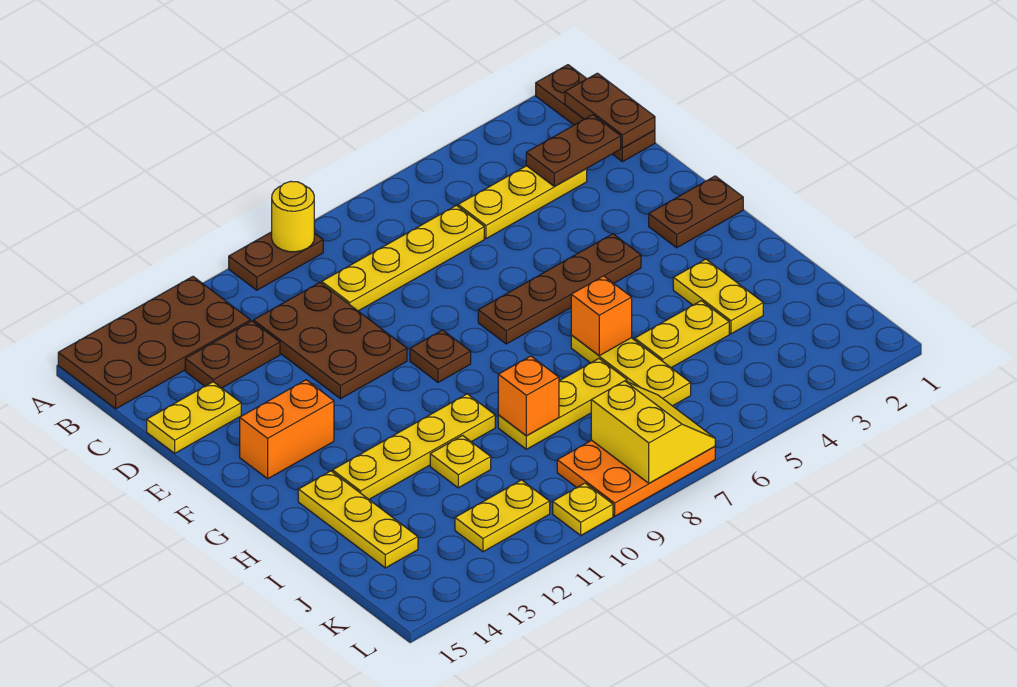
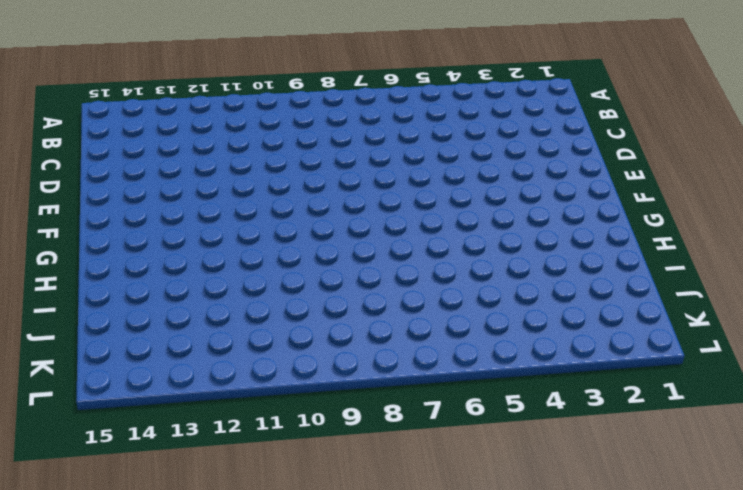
none -> brown 1x3 plate [536,65,655,162]
none -> brown 1x2 plate [229,232,323,290]
none -> brown 2x4 plate [58,277,250,409]

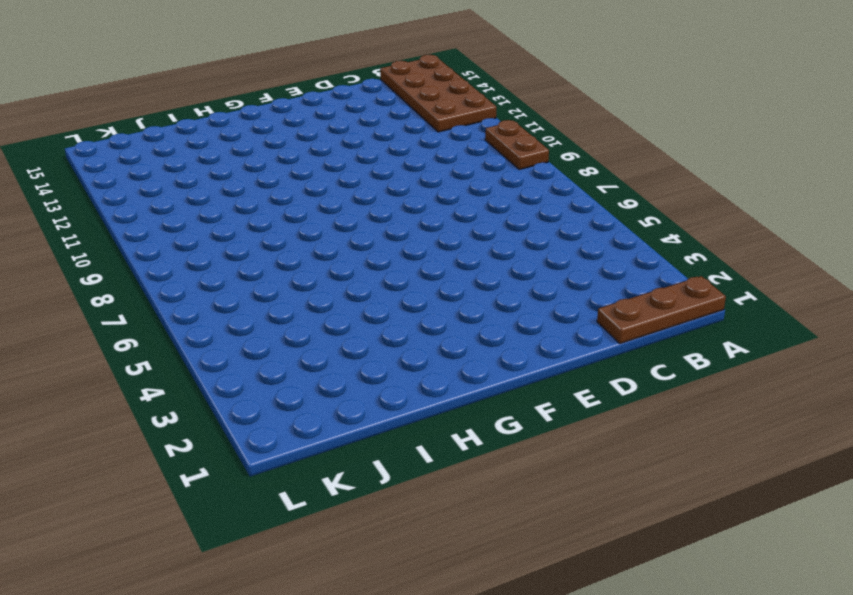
none -> yellow 1x3 plate [458,166,587,239]
none -> yellow 1x4 plate [322,205,484,311]
none -> brown 2x3 plate [254,282,407,399]

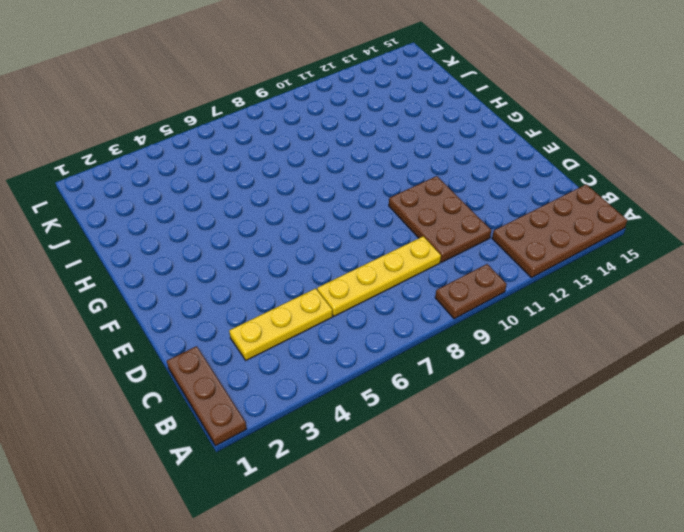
none -> brown 1x2 plate [185,321,280,388]
none -> yellow 1x2 plate [147,382,241,453]
none -> brown 1x2 plate [649,176,743,248]

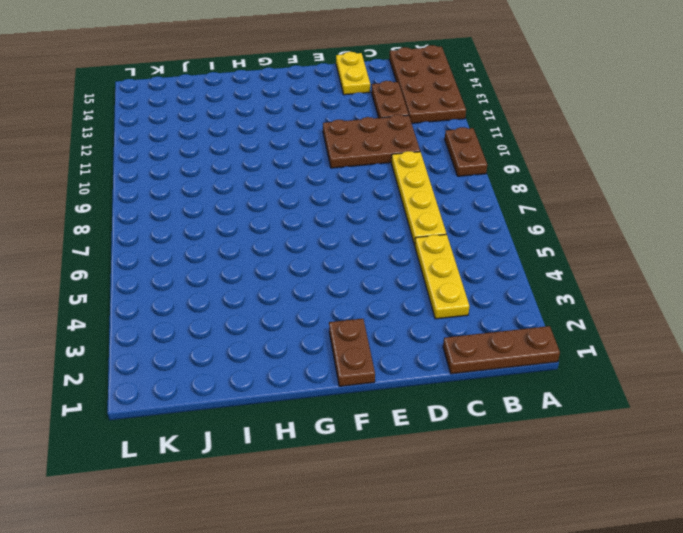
none -> brown 1x4 plate [478,234,641,344]
none -> brown 1x1 plate [410,330,471,382]
none -> orange 1x2 brick [240,380,334,479]

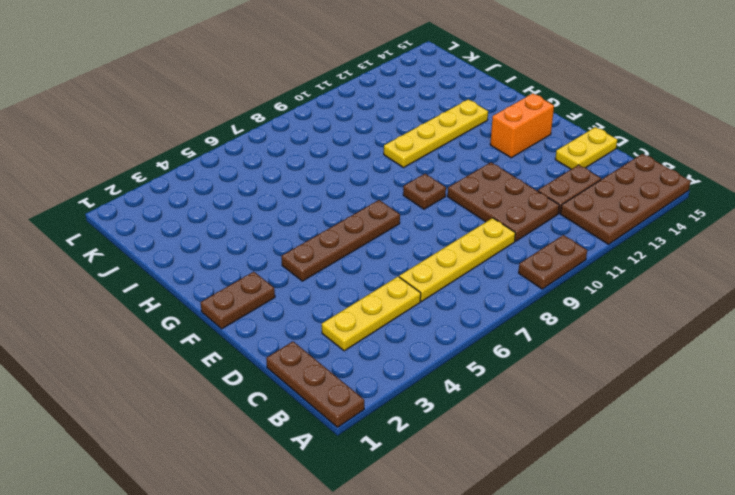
none -> yellow 1x2 plate [673,259,763,334]
none -> yellow 1x3 plate [571,335,691,406]
none -> yellow 1x3 plate [298,471,418,568]

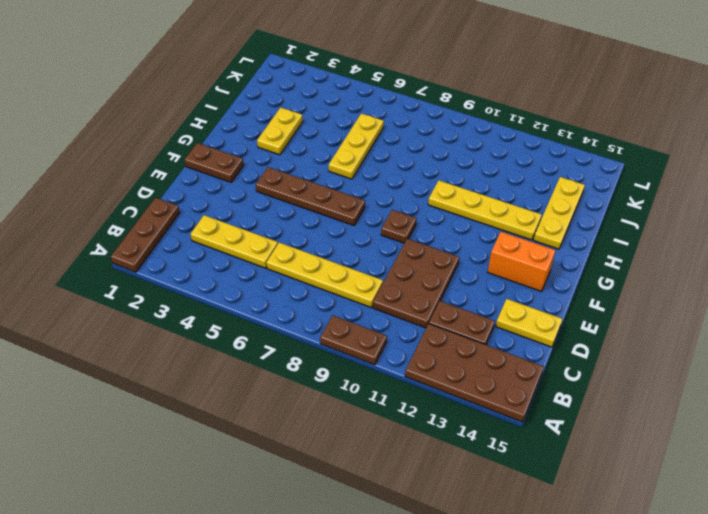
none -> yellow 1x2 plate [635,301,729,368]
none -> yellow 1x3 plate [498,359,627,449]
none -> yellow 1x1 plate [430,435,491,488]

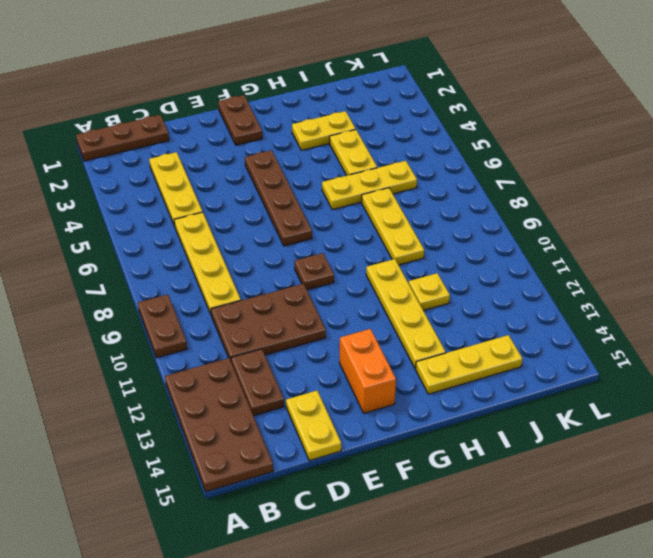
none -> orange 2x3 plate [557,440,715,516]
none -> yellow 1x2 plate [455,480,550,552]
none -> yellow 1x1 plate [553,483,613,535]

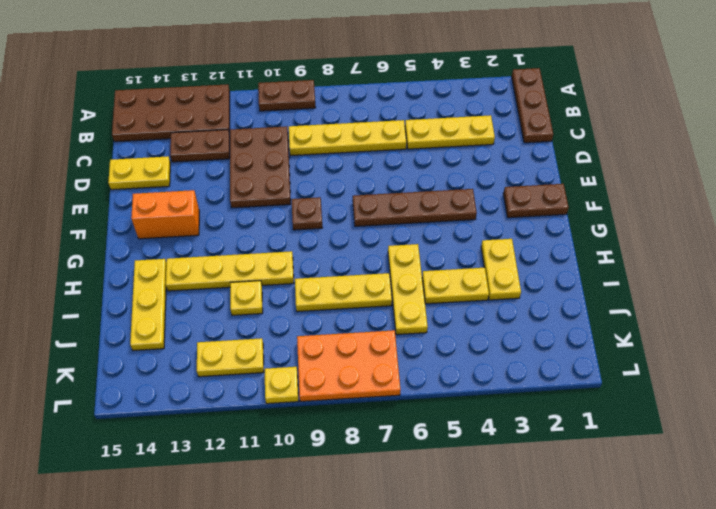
none -> yellow 1x1 round brick [272,181,314,252]
none -> brown 1x2 plate [565,73,655,148]
none -> brown 1x2 plate [526,115,621,187]

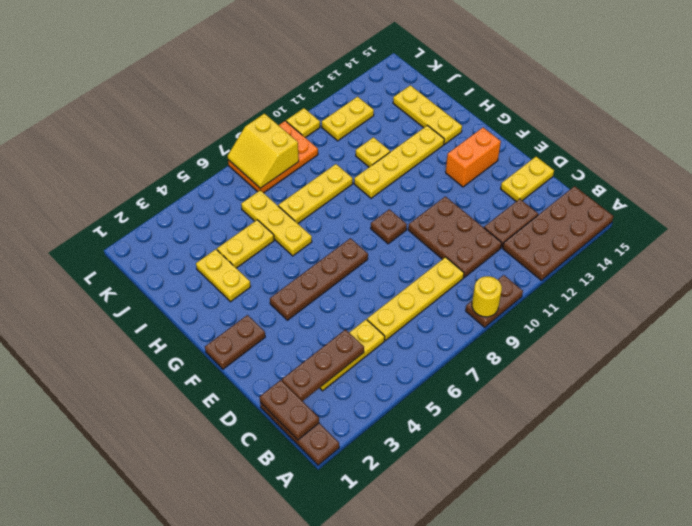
brown 1x3 plate [282,330,364,401] -> brown 1x2 plate [526,115,621,187]
none -> orange 1x1 brick [571,276,632,356]
none -> orange 1x1 brick [498,356,559,436]

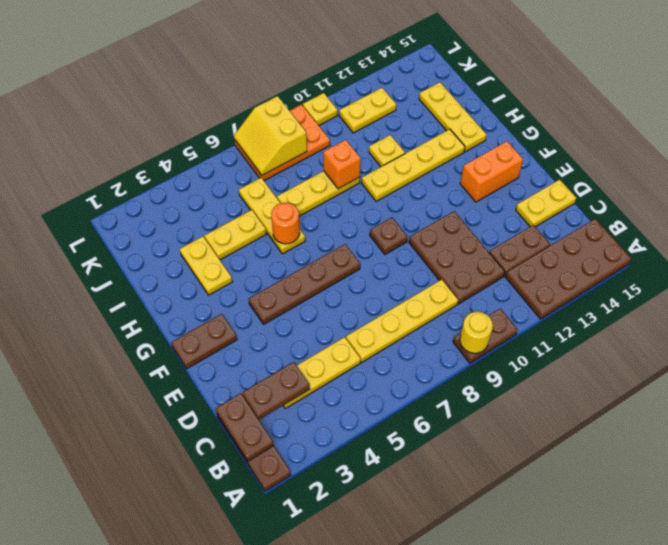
orange 1x1 round brick [271,203,300,244] -> orange 1x1 brick [571,276,632,356]

